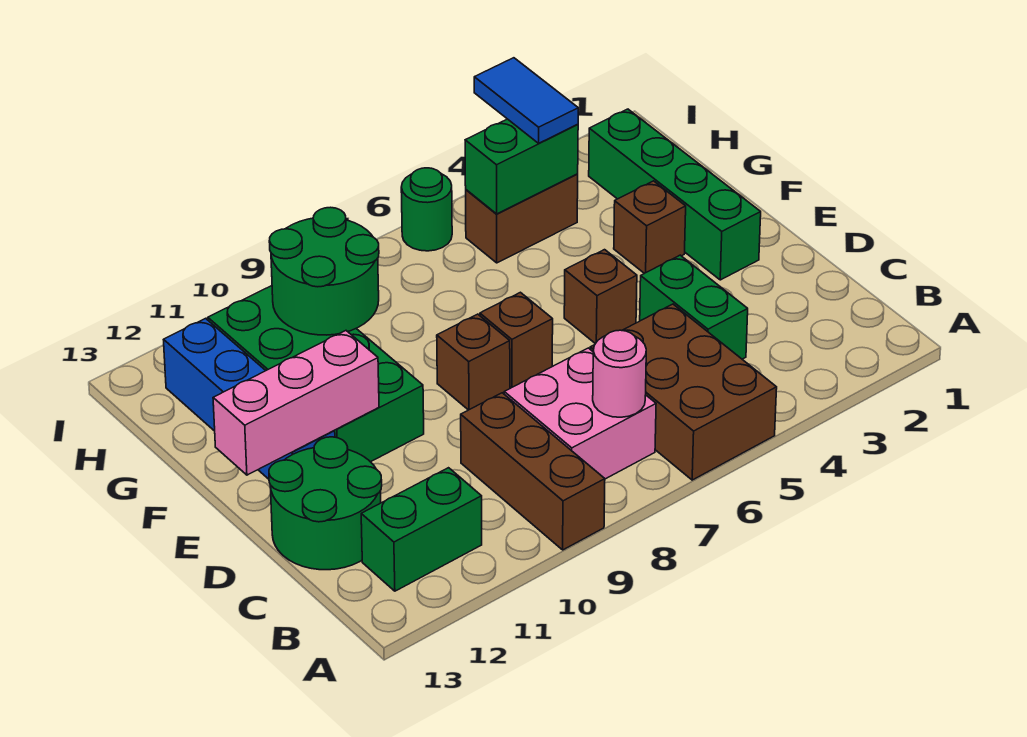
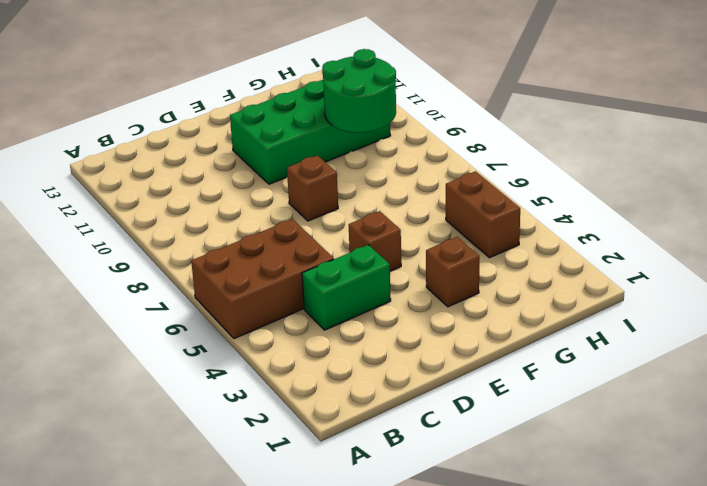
none -> brown 1x3 brick [461,393,605,550]
none -> pink 2x2 brick [504,348,656,479]
none -> green 1x2 brick [361,468,482,591]

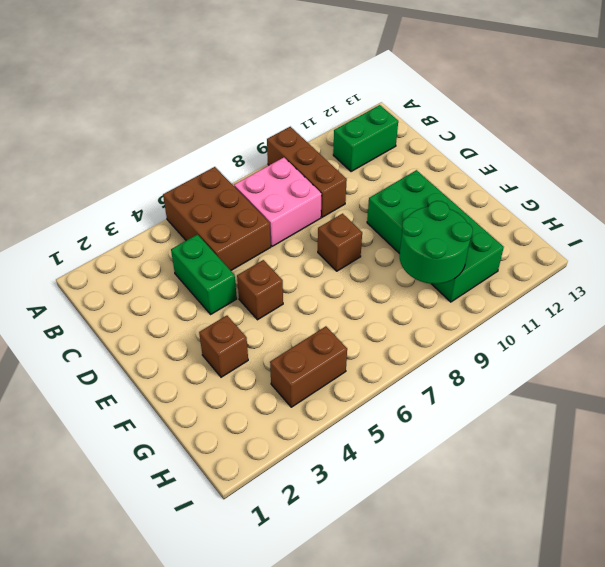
none -> green 2x2 round brick [269,437,382,570]
none -> green 1x4 brick [589,109,761,280]
none -> brown 1x1 brick [480,292,553,388]

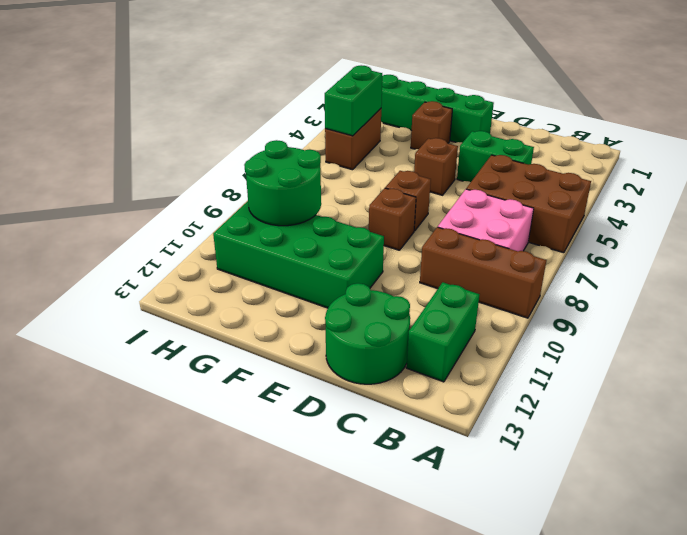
none -> blue 1x4 brick [164,318,335,479]
none -> green 1x1 round brick [401,168,452,251]
none -> pink 1x1 round brick [593,330,646,417]

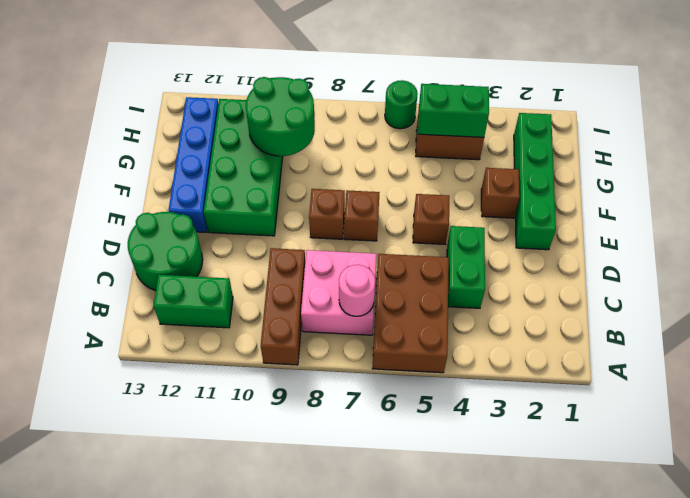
none -> pink 1x3 brick [213,331,379,475]
none -> blue 1x2 tile [474,58,578,143]

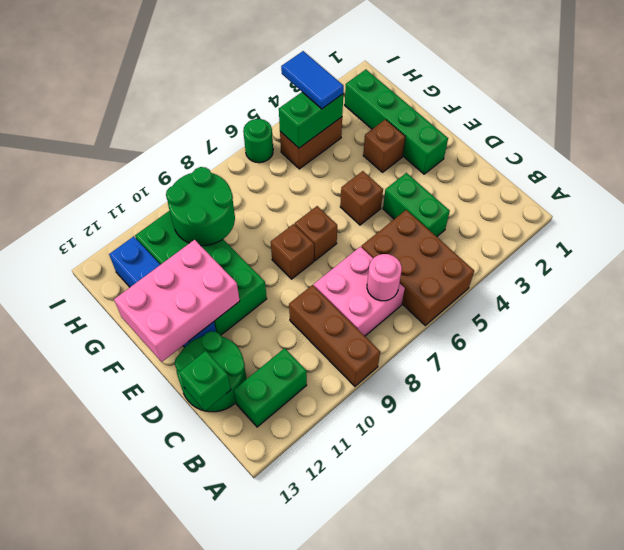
green 1x1 brick [179,351,231,411] -> none
pink 2x3 brick [114,240,240,362] -> pink 1x3 brick [213,331,379,475]

